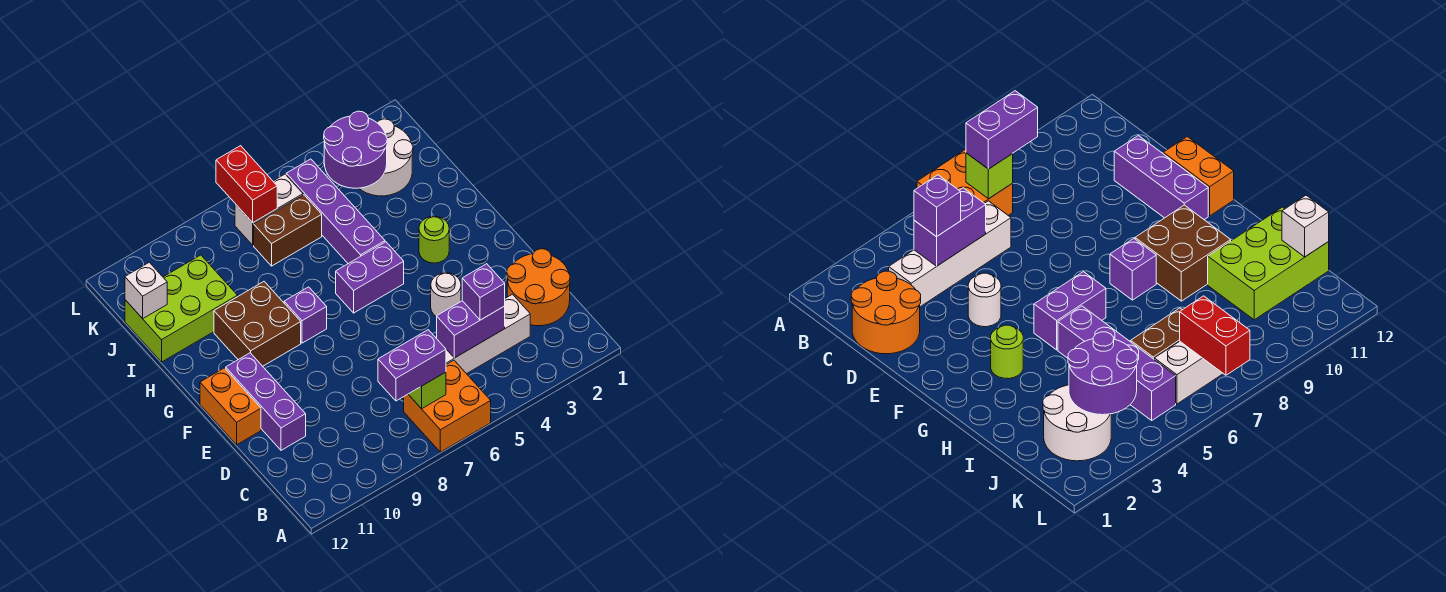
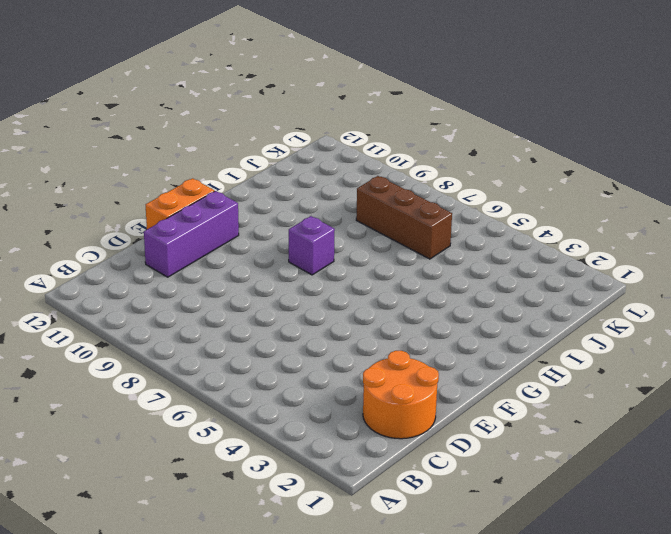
brown 1x3 brick [356,176,452,259] -> brown 1x2 brick [254,195,322,266]
none -> orange 2x2 brick [404,360,491,452]
none -> white 1x4 brick [446,294,530,374]
none -> white 1x1 round brick [431,273,461,317]

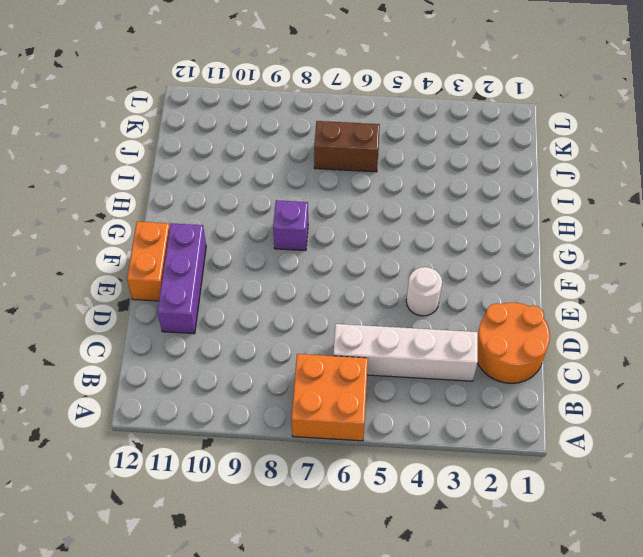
none -> lime 1x1 round brick [419,216,449,263]
none -> purple 1x2 brick [336,242,404,313]
none -> brown 2x2 brick [214,282,301,366]

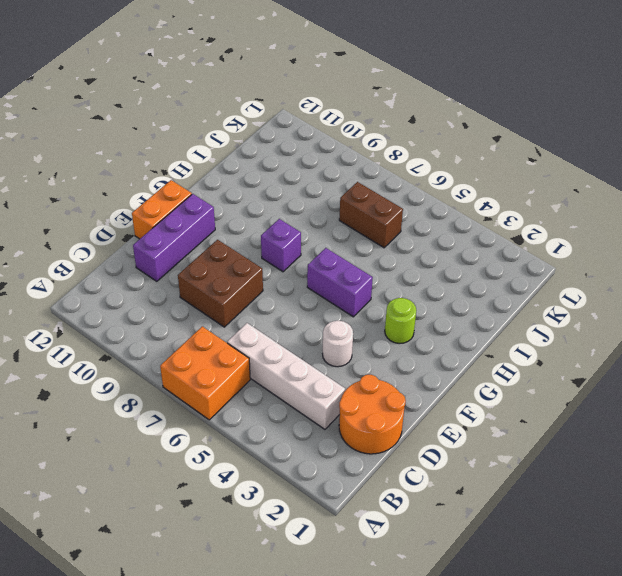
brown 2x2 brick [178,240,263,327] -> brown 2x2 brick moved to [214,282,301,366]
none -> purple 1x4 brick [286,159,385,264]
none -> lime 2x3 brick [125,255,238,362]
none -> white 2x2 round brick [359,119,413,196]

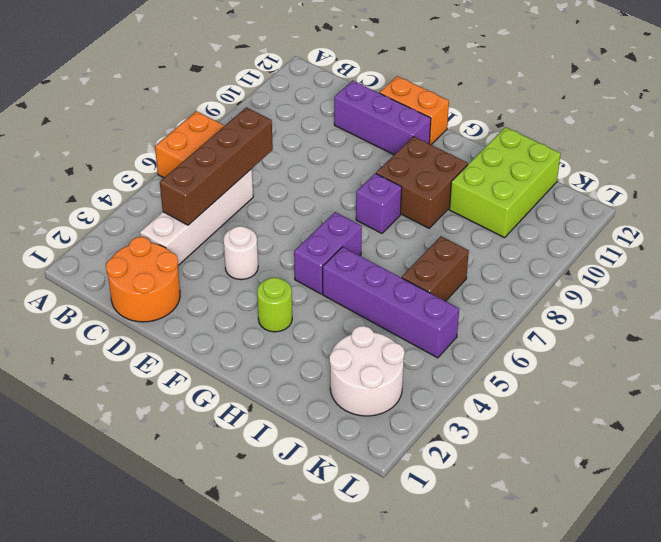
brown 1x4 brick [160,107,273,225] -> purple 1x2 brick [437,301,505,358]
none -> white 1x2 brick [235,174,303,245]
none -> lime 1x1 brick [409,372,446,409]
none -> purple 2x2 round brick [324,111,387,188]

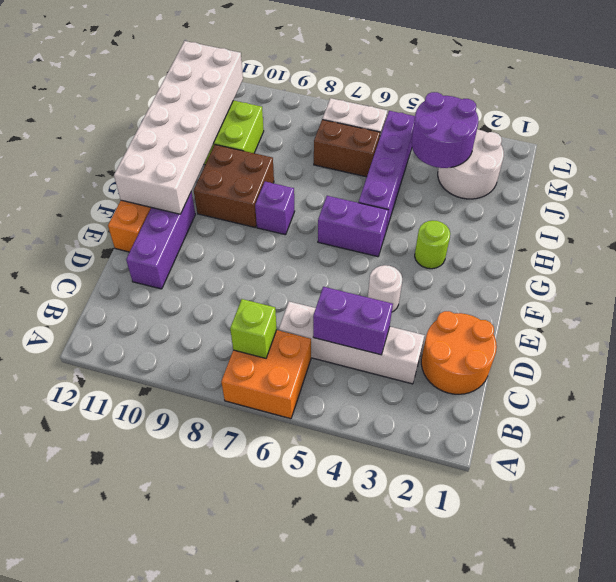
white 2x6 brick [114,41,243,214] -> white 1x1 brick [125,262,167,319]
none -> red 1x2 brick [216,146,277,223]
none -> purple 1x2 brick [378,330,446,401]
none -> purple 1x1 brick [462,264,505,320]

